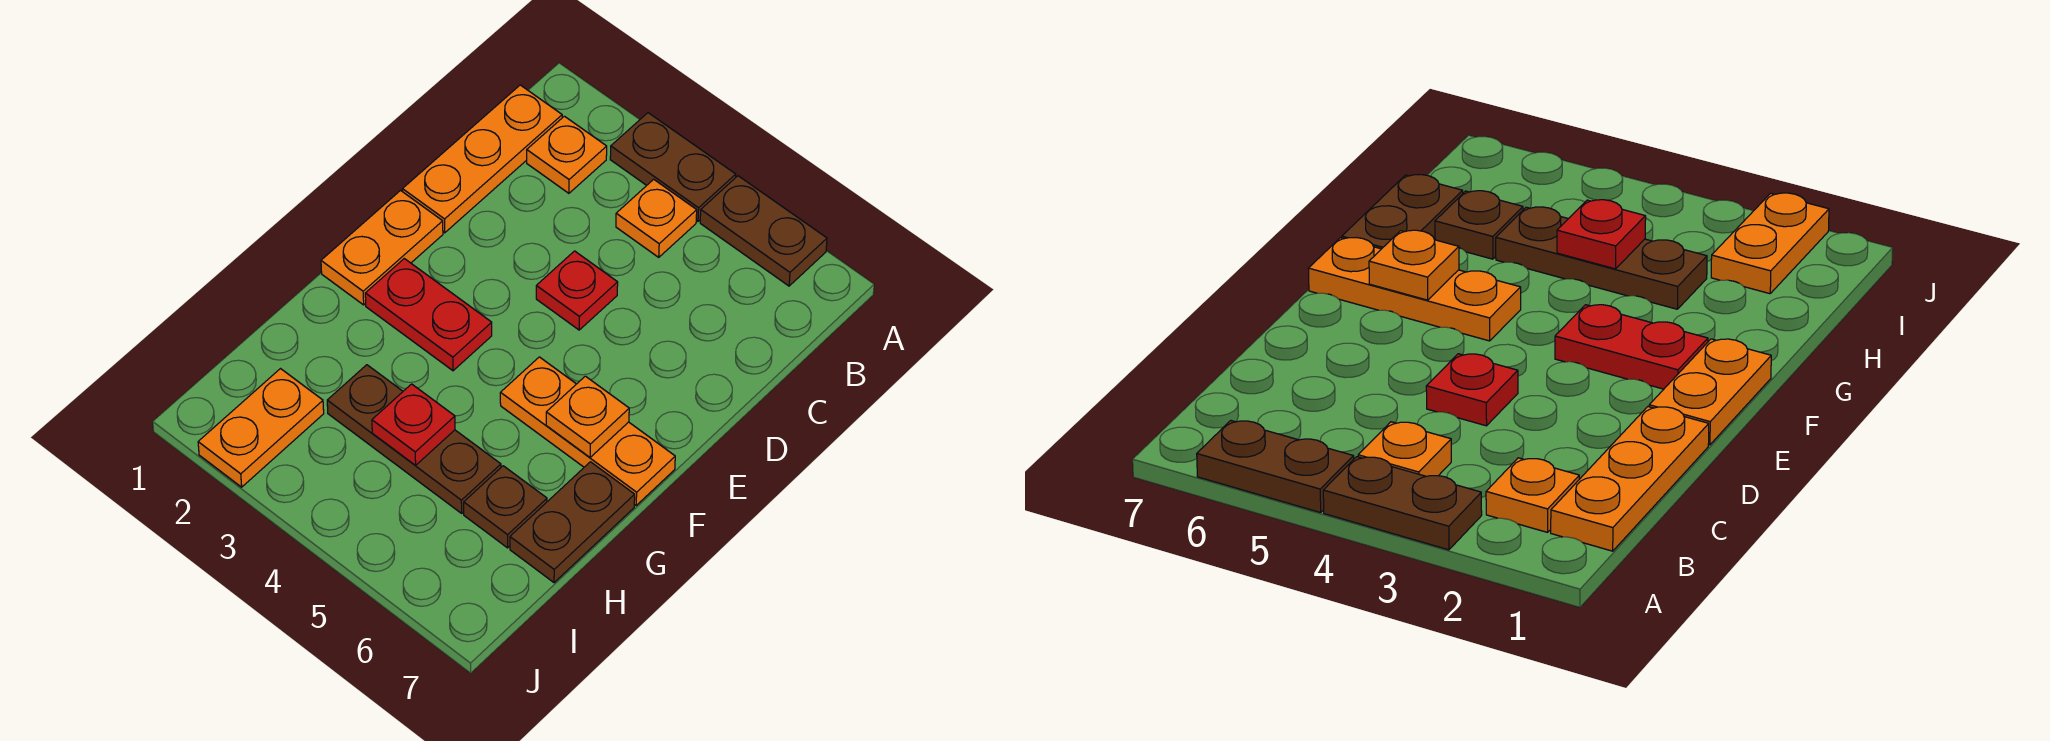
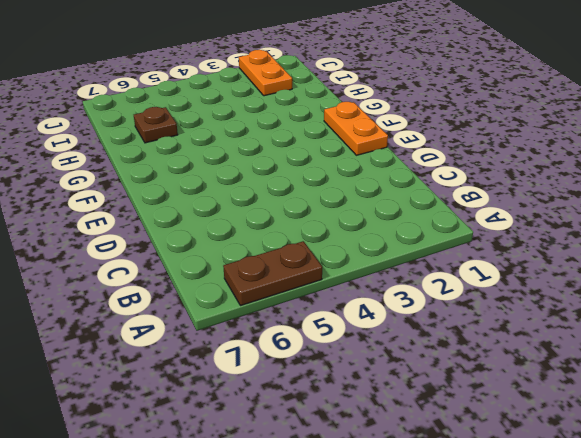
none -> brown 1x2 plate [610,113,736,221]
none -> orange 1x3 plate [402,85,562,233]
none -> orange 1x1 plate [527,116,607,193]

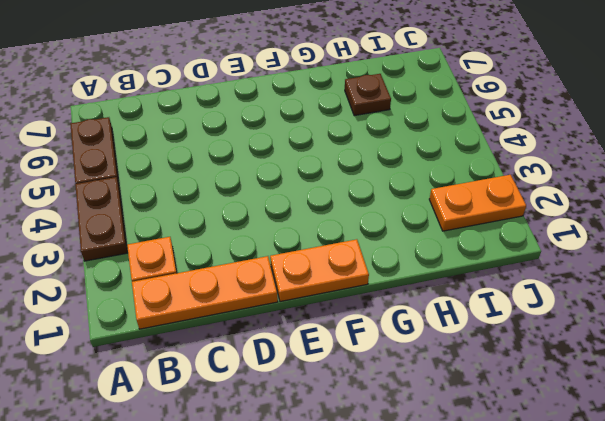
none -> orange 1x1 plate [616,179,697,257]
none -> red 1x1 plate [536,251,618,330]
none -> red 1x2 plate [365,259,492,371]

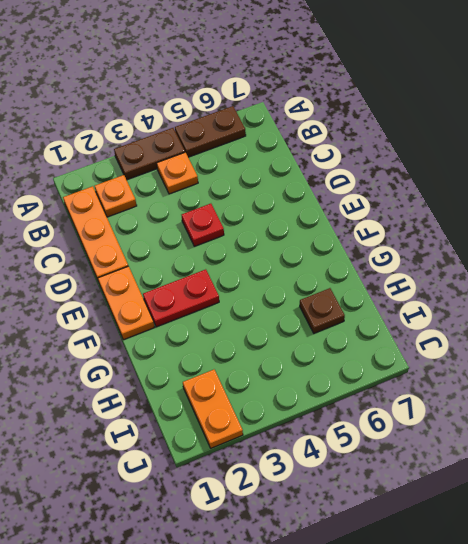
none -> orange 1x3 plate [500,357,675,505]
none -> brown 1x2 plate [510,462,635,583]
none -> brown 1x3 plate [327,365,501,513]

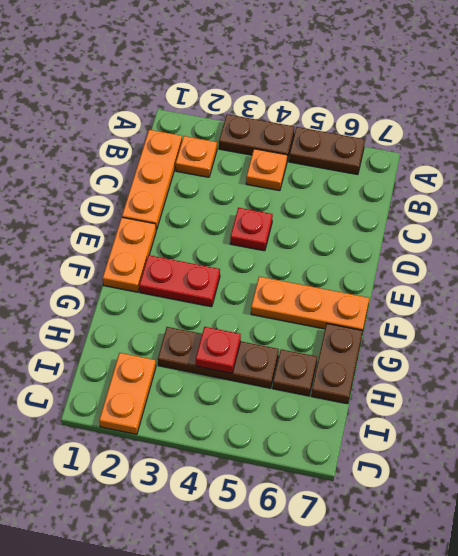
none -> orange 1x1 plate [546,376,629,457]

